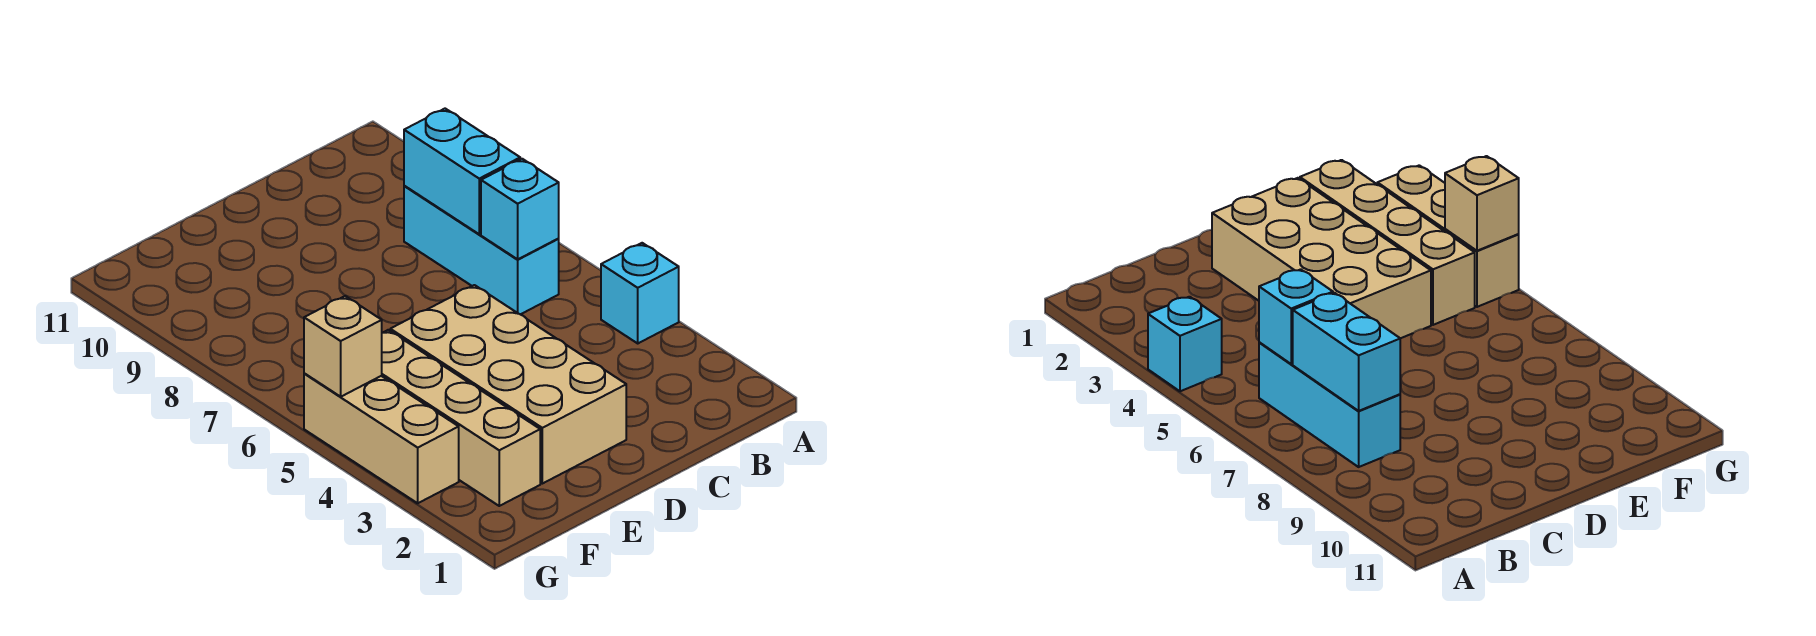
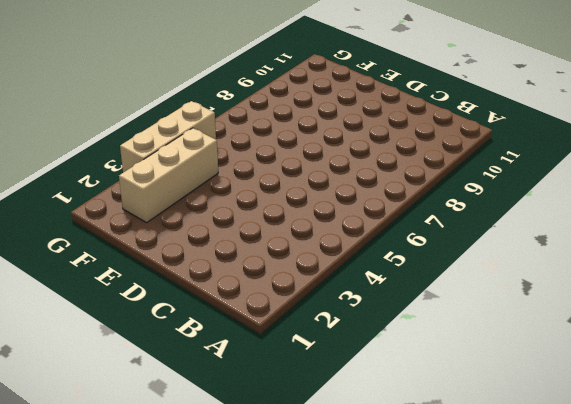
tan 1x3 brick [119,128,218,223] -> tan 1x4 brick [382,330,540,506]
none -> cyan 1x1 brick [601,243,679,343]
none -> cyan 1x3 brick [404,186,559,314]

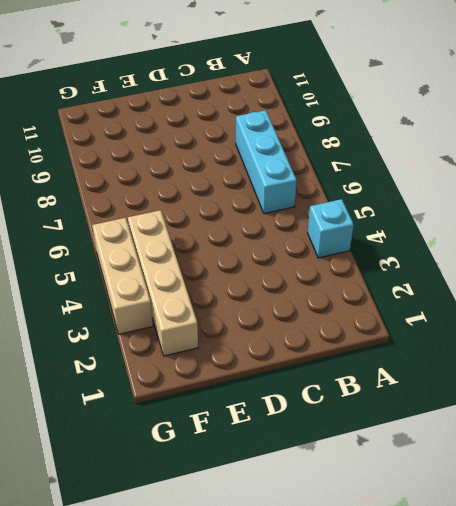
none -> tan 2x4 brick [390,285,626,484]
none -> cyan 1x1 brick [481,159,559,259]

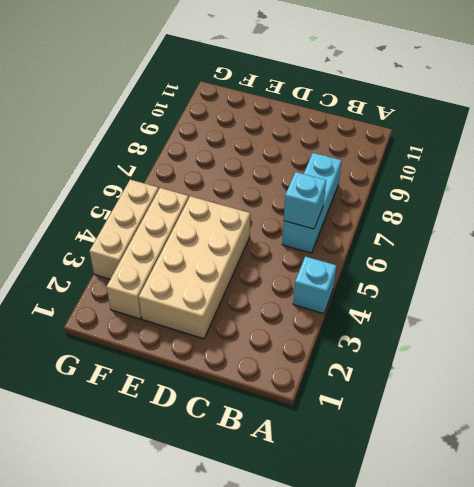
none -> cyan 1x2 brick [404,109,520,234]
none -> tan 1x1 brick [304,296,382,397]

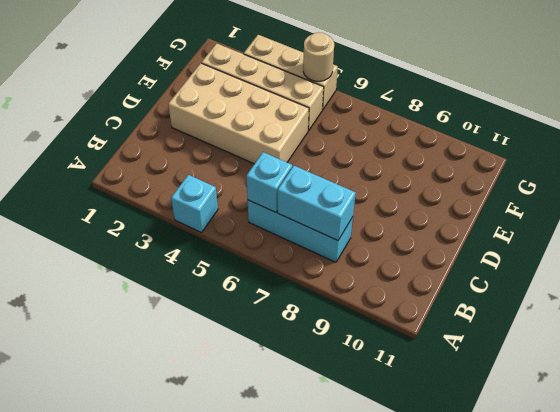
tan 1x1 round brick [303,32,334,81] -> tan 1x1 brick [304,296,382,397]

